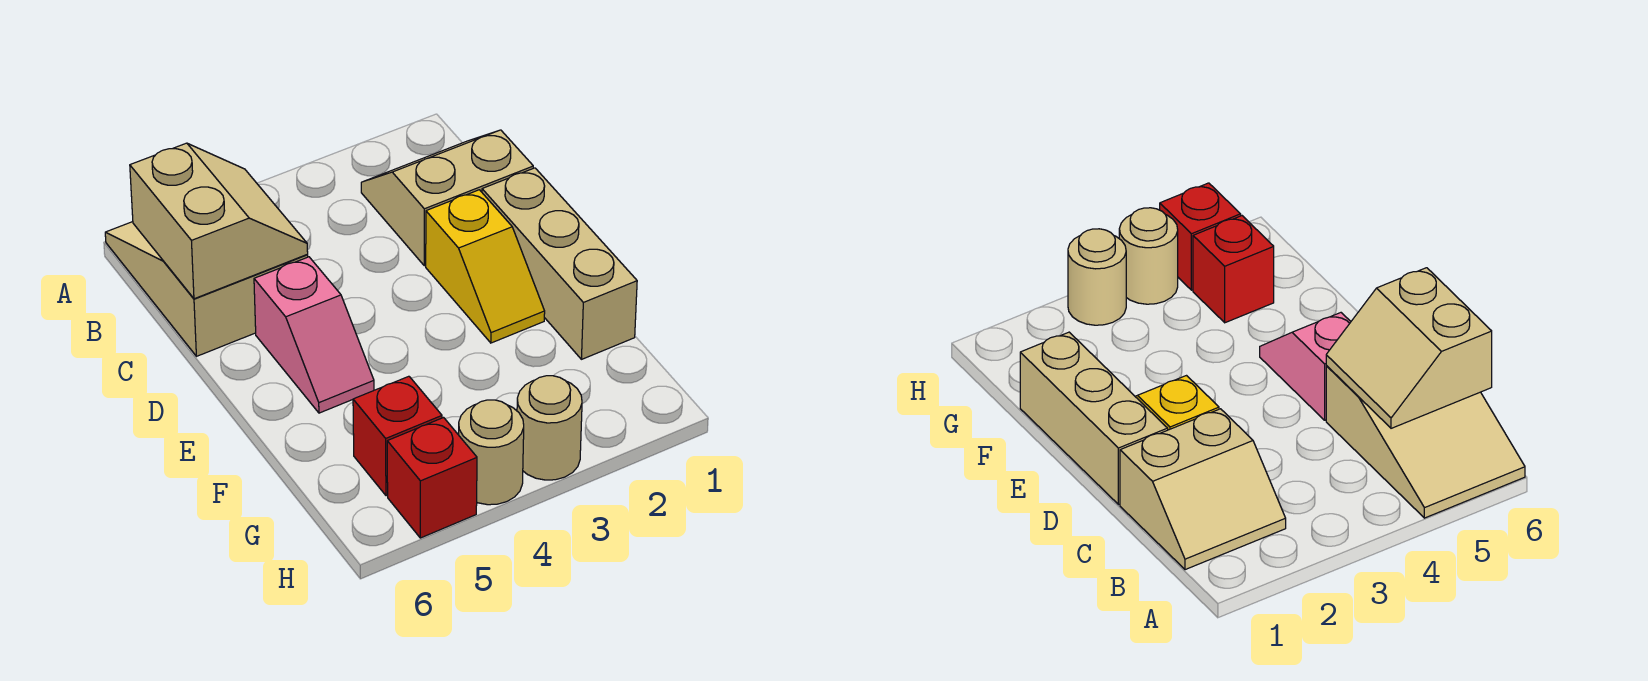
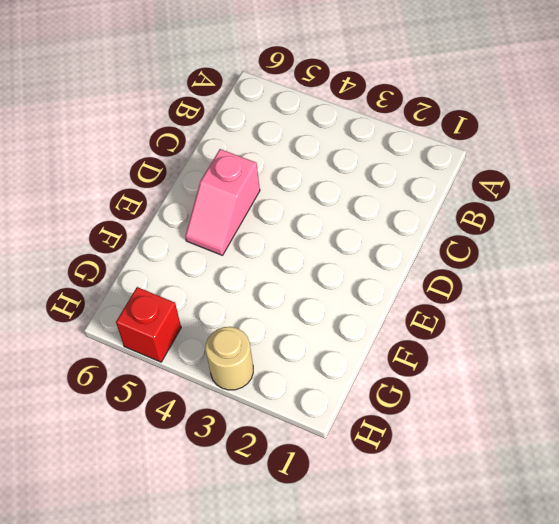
none -> tan 2x3 slope [105,222,308,356]
none -> tan 2x2 slope [361,130,533,266]

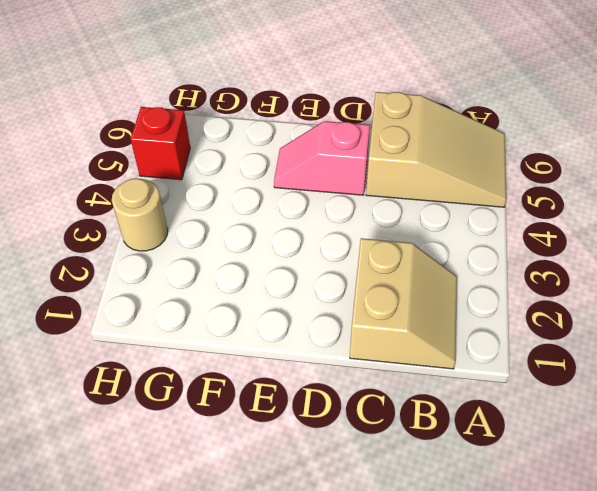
none -> tan 1x3 brick [482,168,637,359]
none -> yellow 1x2 slope [426,190,545,343]

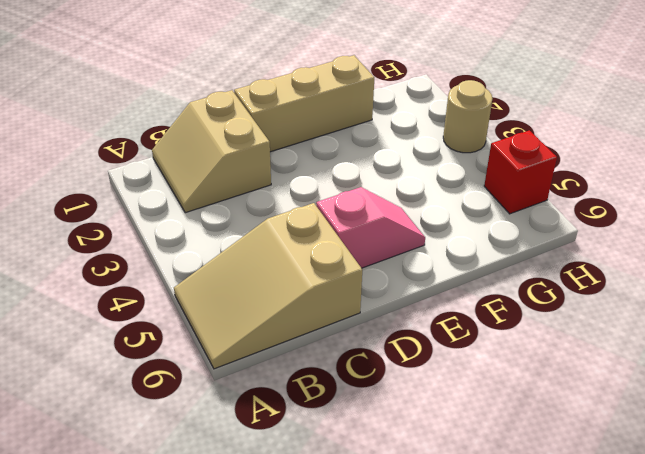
none -> yellow 1x2 slope [426,190,545,343]
none -> red 1x1 brick [353,376,442,496]

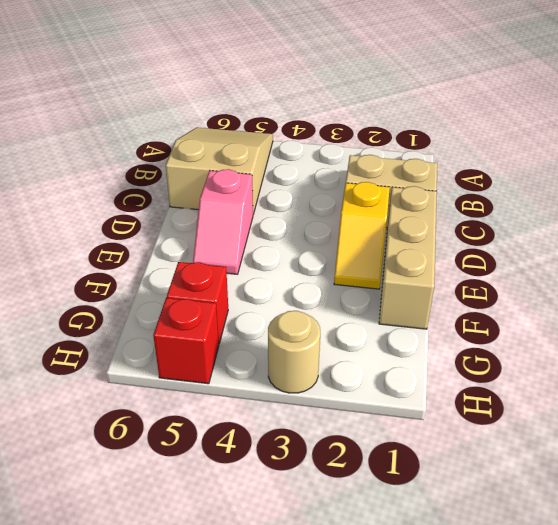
none -> tan 1x1 round brick [459,400,524,505]
none -> tan 2x2 slope [130,143,308,299]

